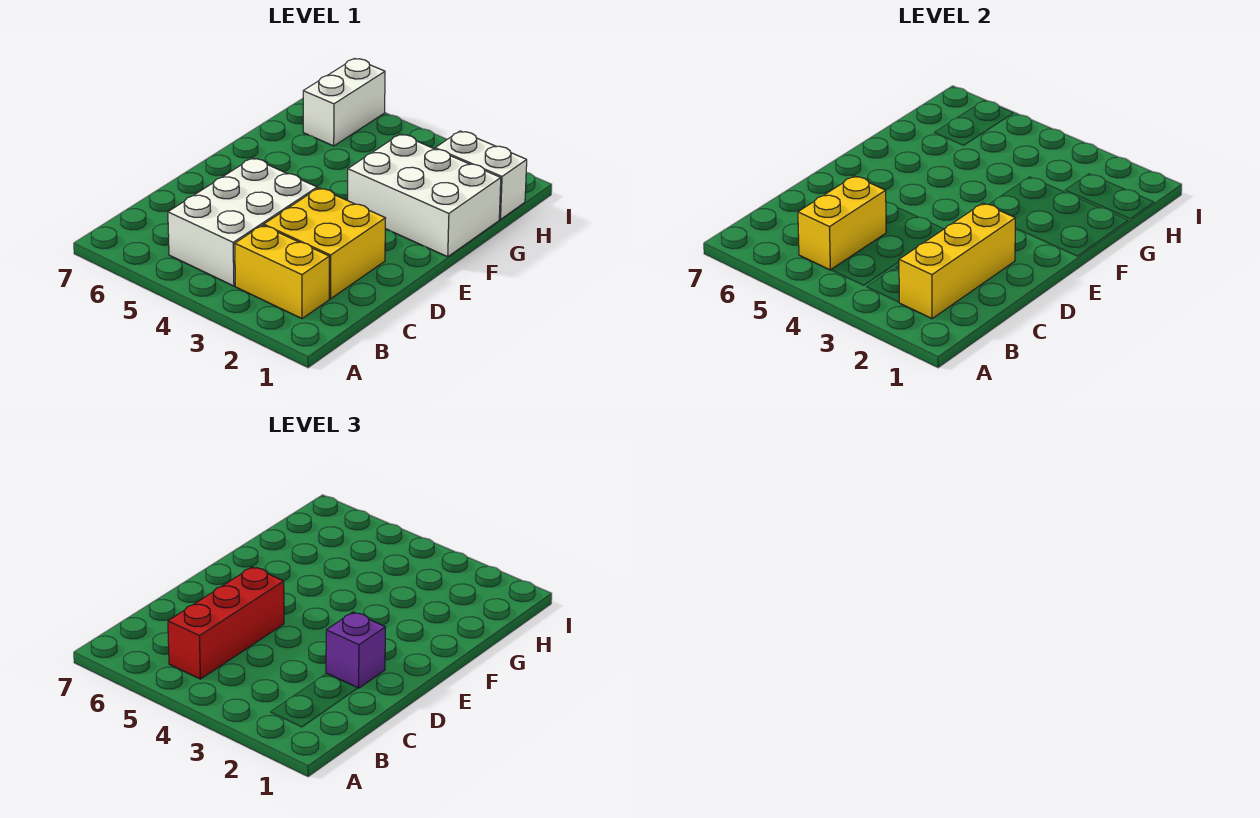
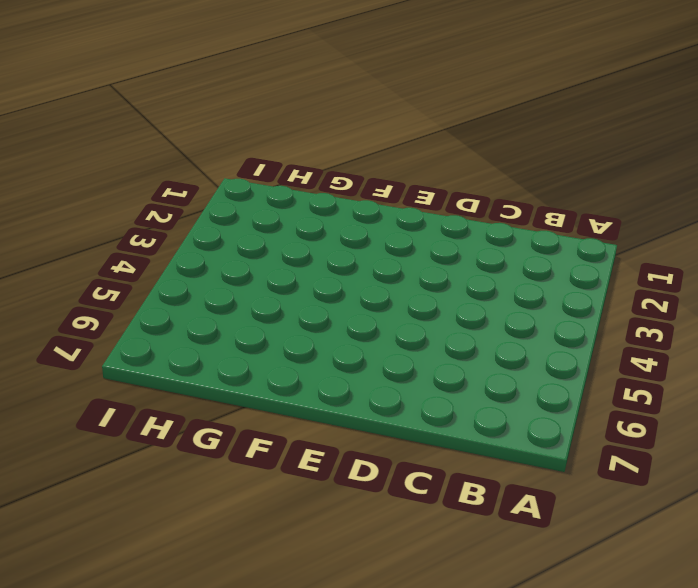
none -> yellow 1x2 brick [235,225,329,319]
none -> white 2x3 brick [168,158,317,286]

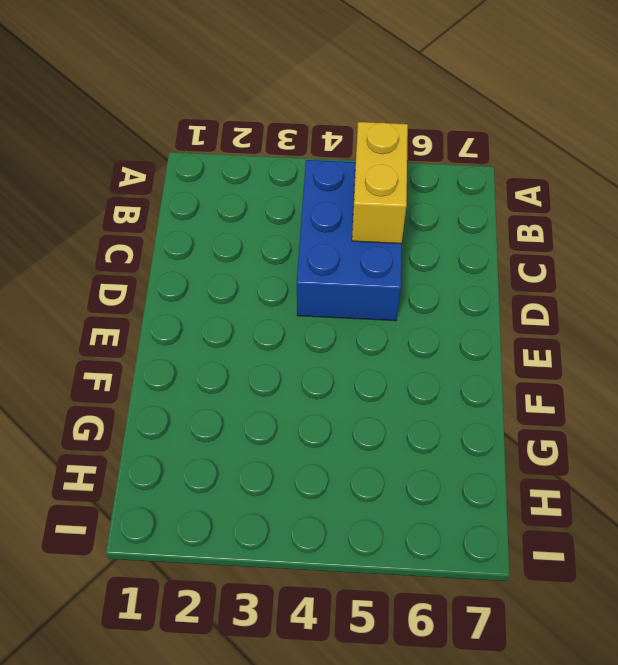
blue 2x3 brick [297,160,402,321] -> white 2x3 brick [168,158,317,286]
none -> yellow 1x2 brick [235,225,329,319]
none -> yellow 2x2 brick [264,188,385,299]

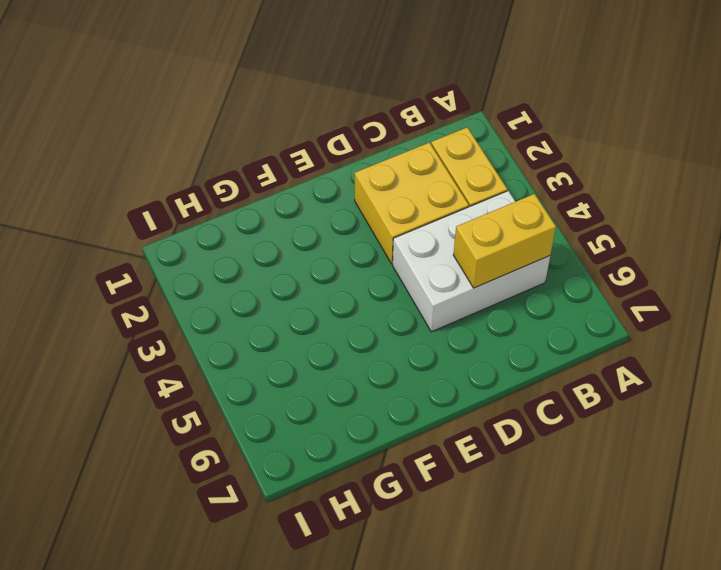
none -> white 2x3 brick [348,134,501,257]
none -> white 1x2 brick [435,131,527,219]

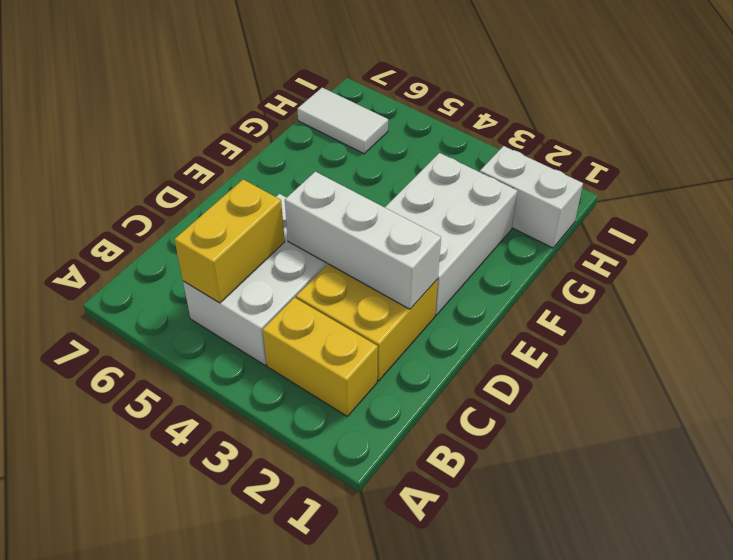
white 1x3 brick [285,172,441,309] -> yellow 1x3 brick [899,203,1015,319]
white 2x3 brick [385,153,517,315] -> white 2x3 brick turned to [348,134,501,257]
white 1x2 tile [297,88,388,154] -> white 1x2 brick [303,59,385,146]
none -> red 1x3 brick [168,567,284,679]
none -> purple 1x1 brick [326,612,385,688]

